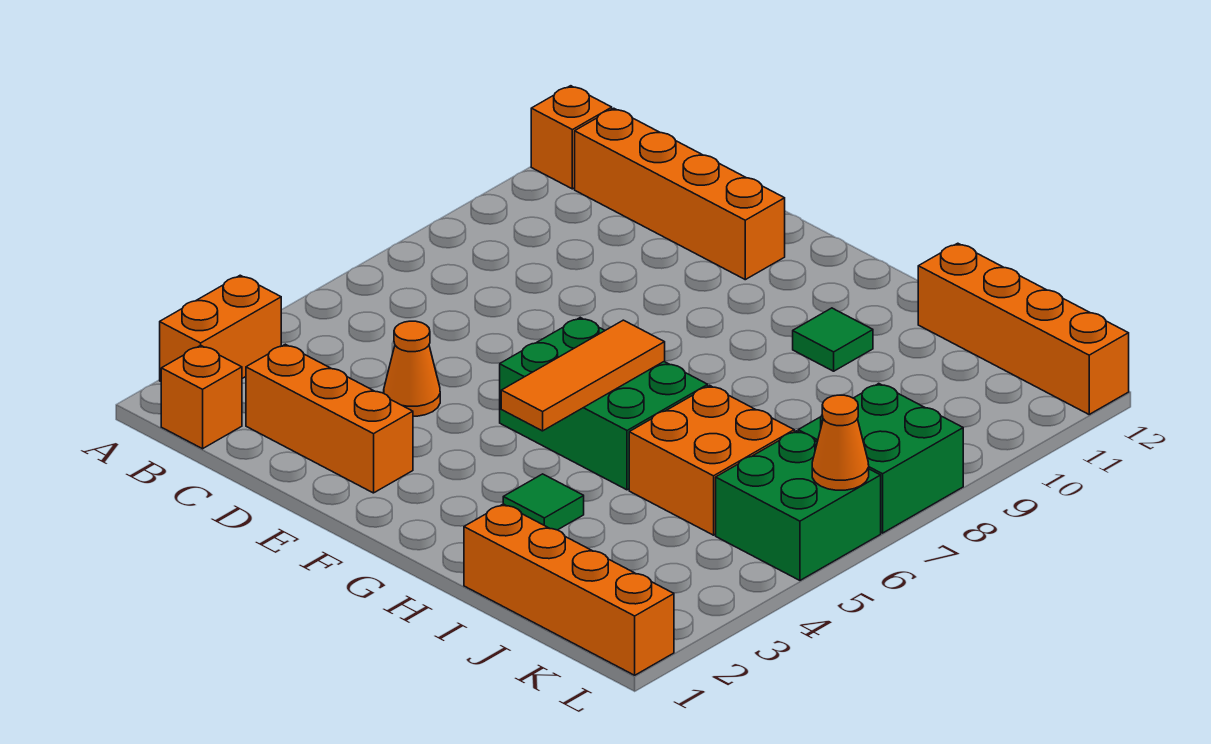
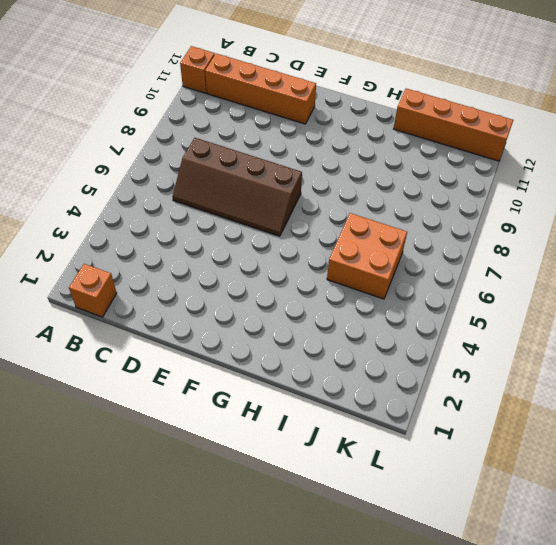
brown 2x4 slope [173,138,302,236] -> green 2x3 brick [500,318,708,490]
none -> orange 1x2 brick [160,275,281,381]
none -> orange 1x3 brick [246,344,413,493]
none -> orange 1x1 cone [384,321,440,416]

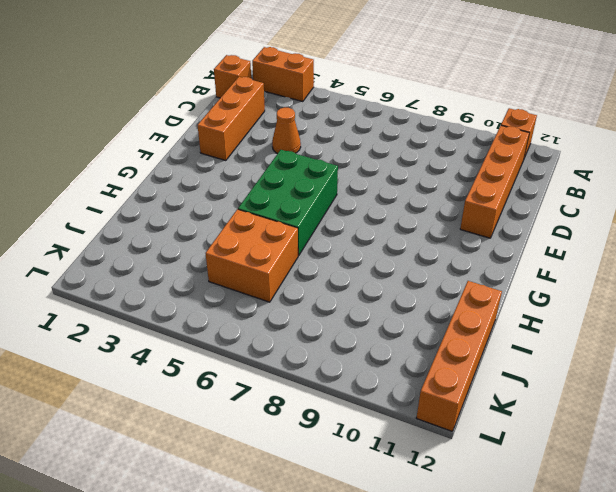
none -> green 1x1 tile [503,474,584,530]
none -> green 1x1 tile [793,308,873,371]
none -> orange 1x4 brick [464,504,674,675]

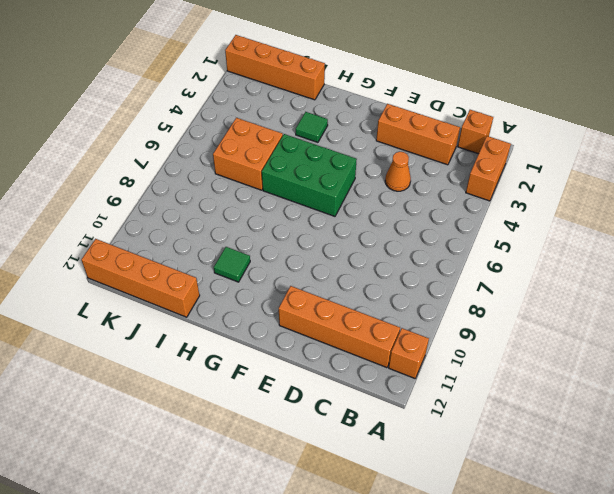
none -> green 2x2 brick [716,431,881,580]
none -> green 2x2 brick [798,384,963,533]
none -> orange 1x3 tile [501,320,665,431]

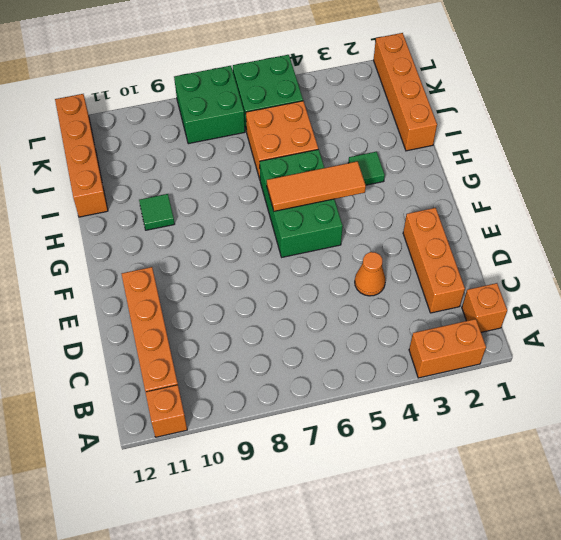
none -> orange 1x1 cone [812,395,869,490]

